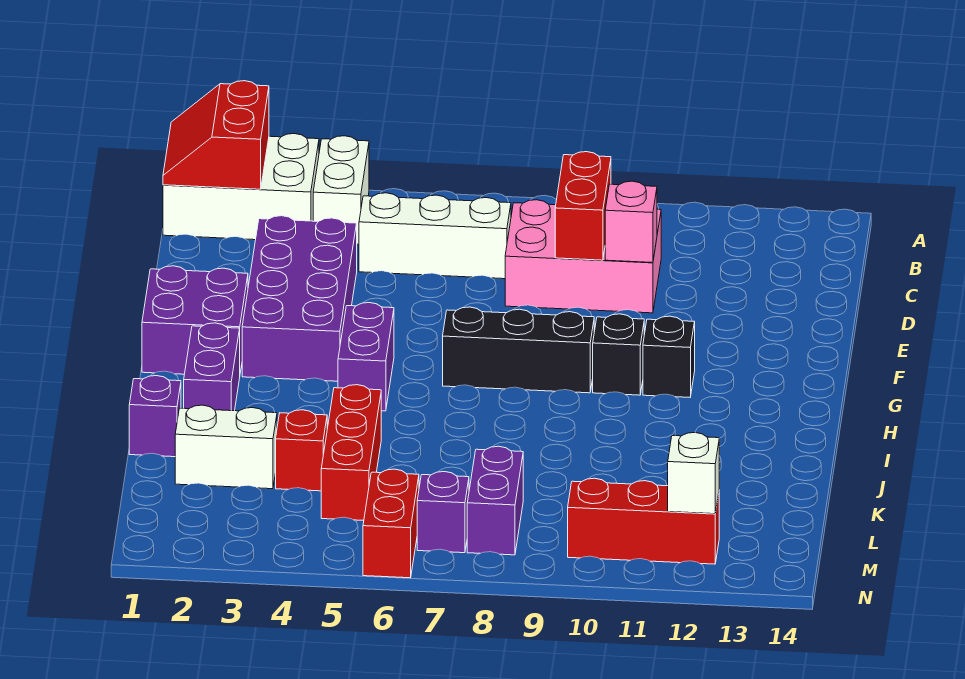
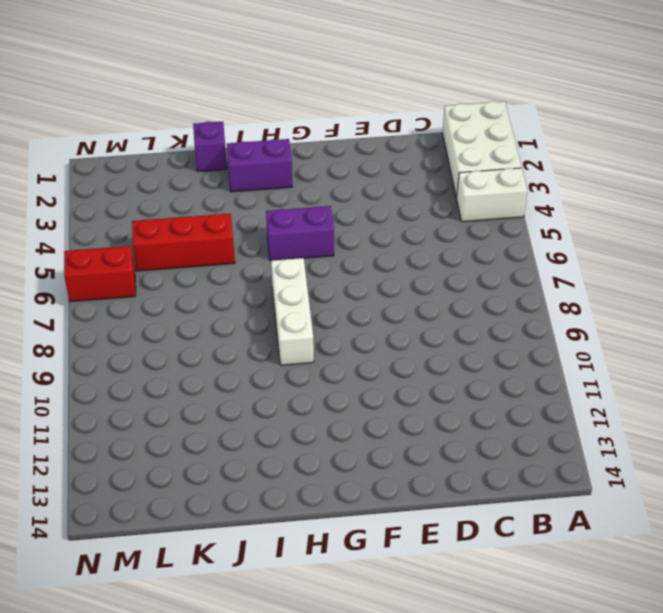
white 1x3 brick [271,258,314,365] -> white 1x3 brick moved to [359,193,511,279]
none -> pink 2x3 brick [505,200,661,313]
none -> purple 2x4 brick [242,216,357,381]
none -> purple 2x2 brick [142,266,248,374]

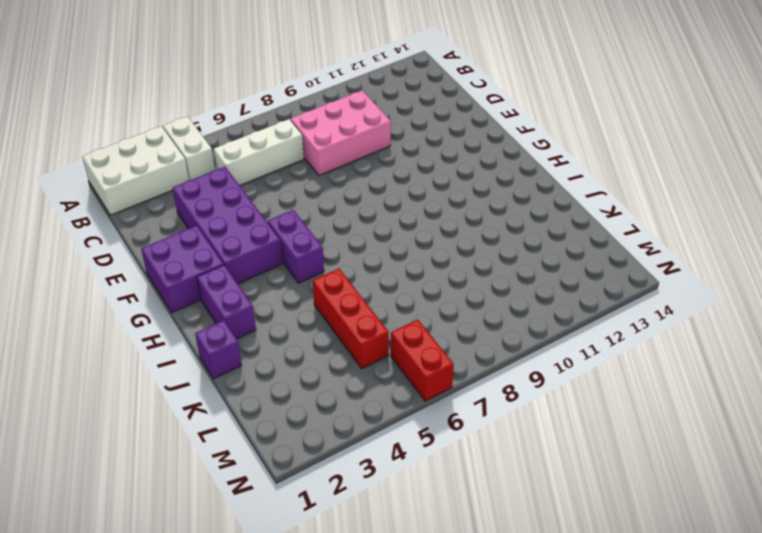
none -> black 1x3 brick [443,307,594,393]
none -> black 1x1 brick [593,314,644,395]
none -> black 1x1 brick [643,316,695,397]

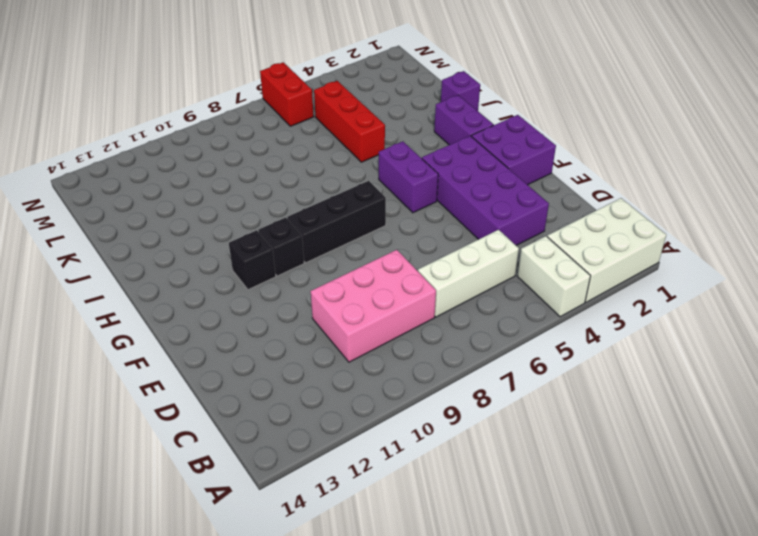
none -> white 1x2 brick [175,405,277,489]
none -> red 1x1 brick [276,410,327,491]
none -> purple 1x2 brick [467,446,523,555]

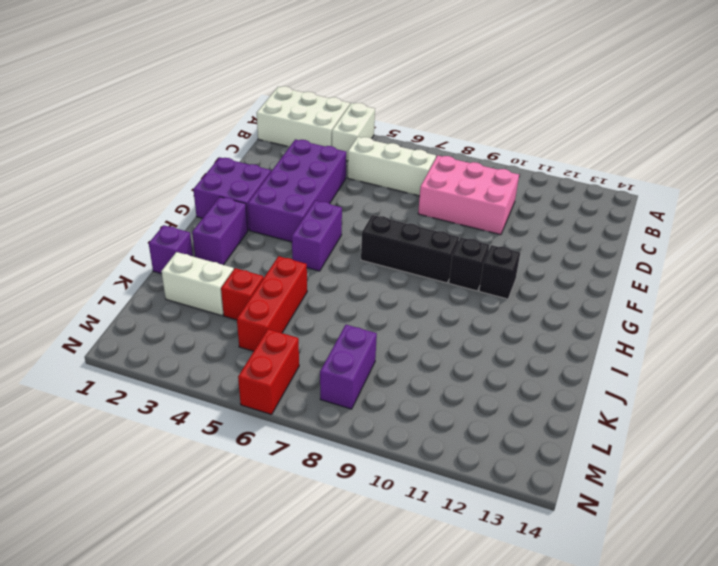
none -> purple 1x1 brick [417,472,469,553]
none -> red 1x3 brick [568,478,719,564]
none -> red 2x2 slope [163,81,269,189]

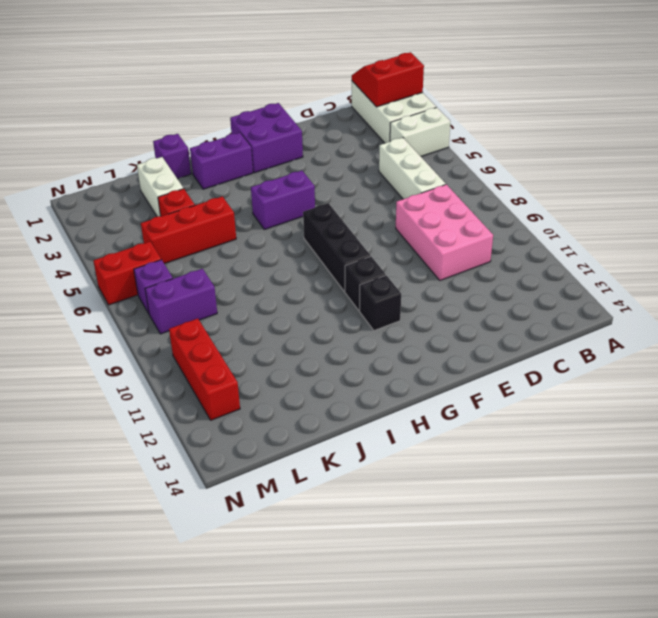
none -> purple 2x4 brick [242,216,357,381]
none -> red 1x2 brick [555,152,611,260]
none -> pink 1x1 brick [605,181,657,263]

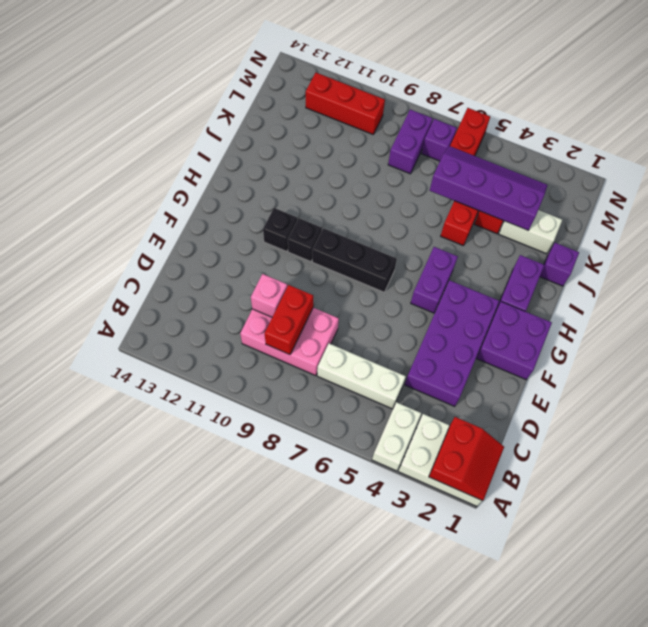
purple 2x4 slope [430,146,547,231] -> none
none -> white 1x1 brick [668,432,719,514]

